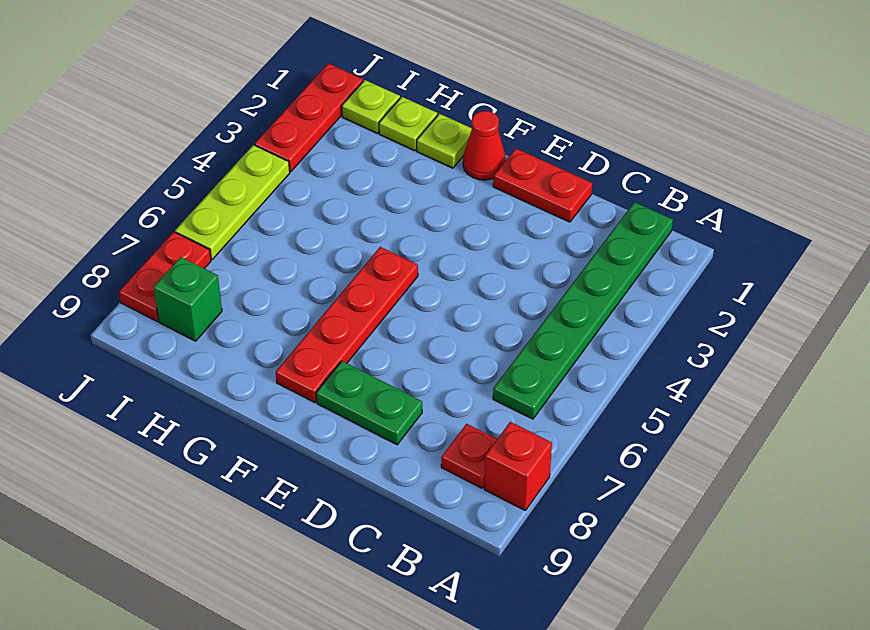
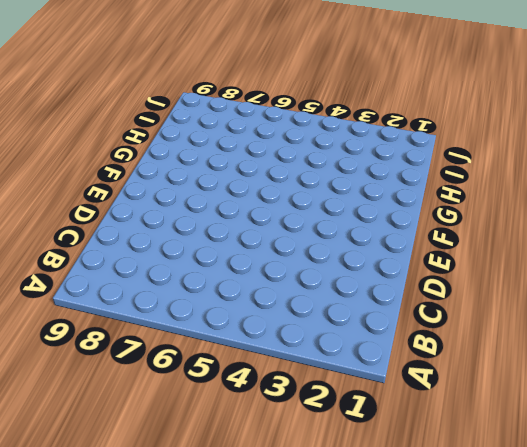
none -> red 1x1 brick [484,422,552,510]
none -> green 1x6 plate [493,202,673,419]
none -> red 1x1 plate [441,424,497,488]

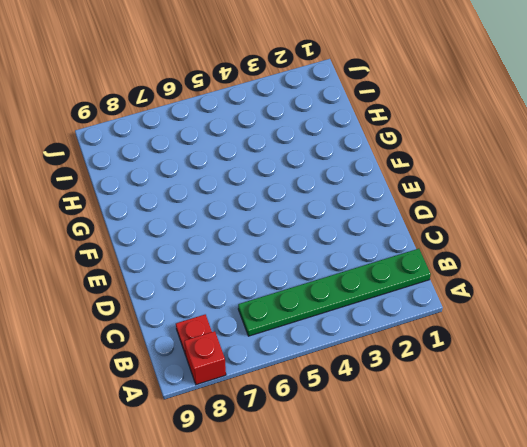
none -> red 1x2 plate [493,148,592,222]
none -> green 1x2 plate [316,361,422,445]
none -> red 1x1 cone [463,111,506,180]

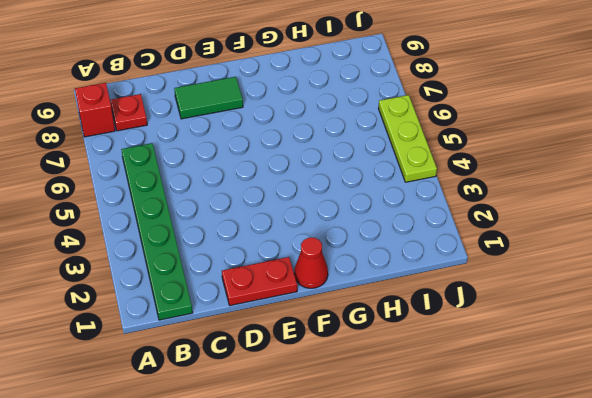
green 1x2 tile [174,77,243,119] -> green 1x2 plate [316,361,422,445]
none -> red 1x4 plate [276,247,418,402]
none -> lime 1x1 plate [417,114,472,168]
none -> lime 1x1 plate [379,97,437,151]

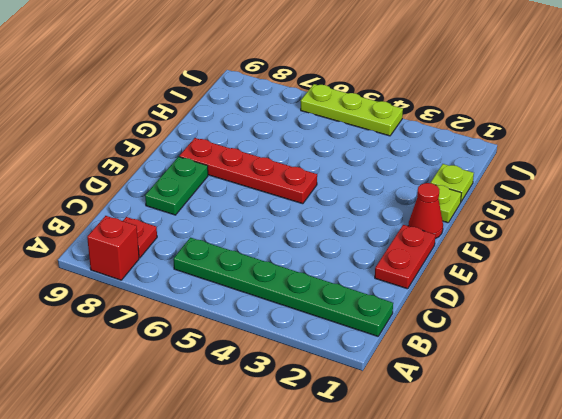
none -> lime 1x1 plate [342,80,400,133]
none -> green 1x1 brick [154,257,222,341]
none -> red 1x3 plate [255,63,363,172]

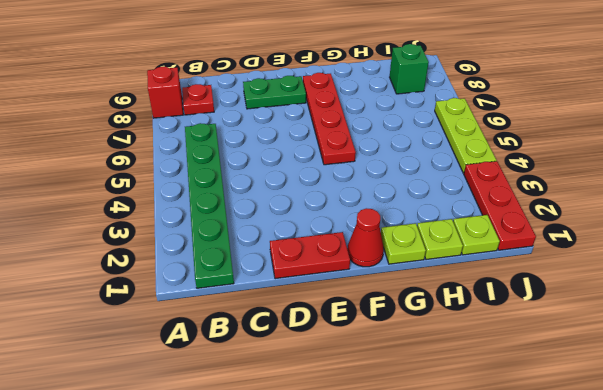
none -> red 1x2 plate [119,232,211,321]

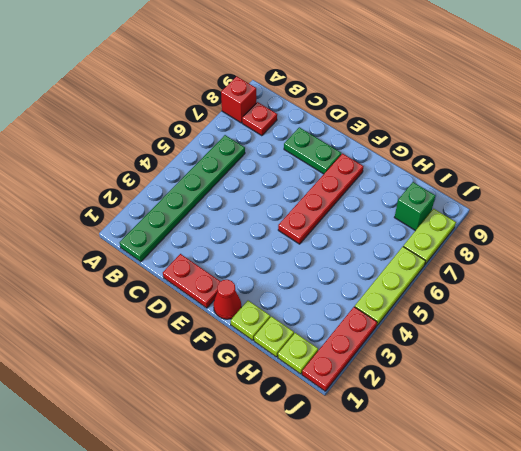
lime 1x2 plate [403,209,456,265] -> red 1x2 plate [119,232,211,321]

